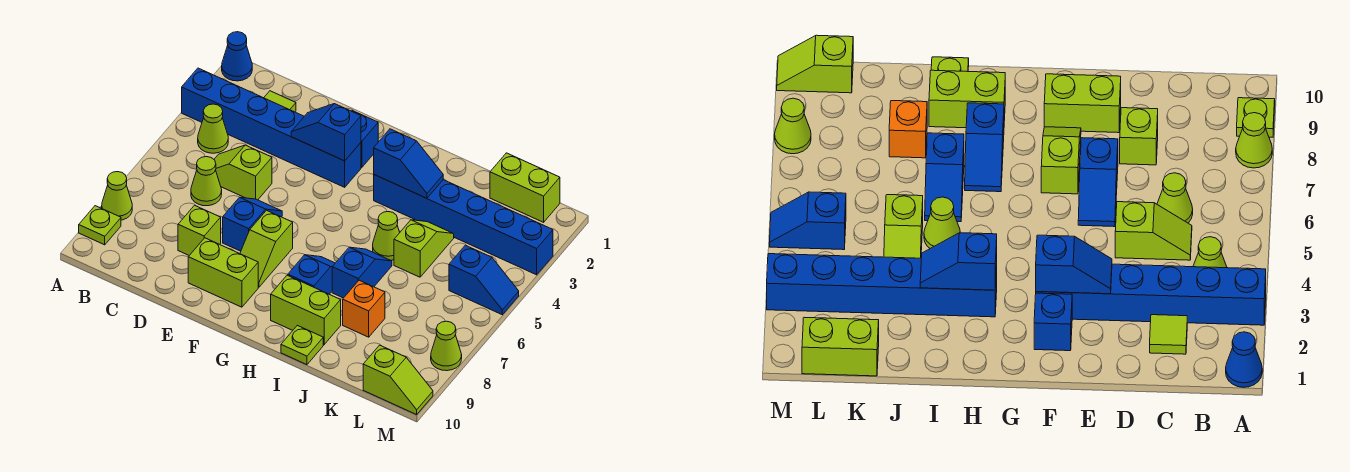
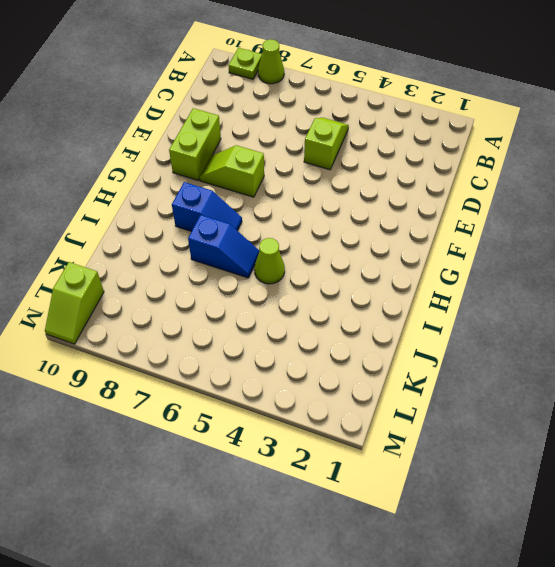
none -> blue 1x1 cone [222,32,252,81]
none -> blue 1x6 brick [182,68,361,187]
none -> lime 1x1 cone [198,104,228,153]

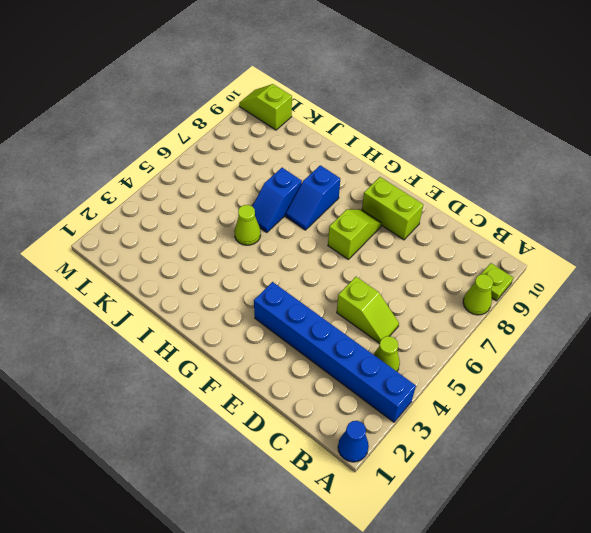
none -> lime 1x1 tile [264,91,296,112]
none -> lime 1x1 cone [191,157,222,206]
none -> lime 1x1 brick [178,205,221,255]

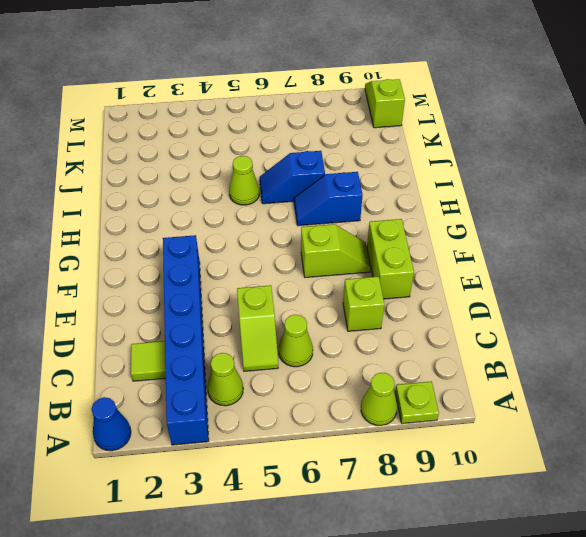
none -> blue 1x2 slope [223,197,282,251]
none -> blue 1x1 brick [352,111,378,167]
none -> blue 1x6 brick [374,175,553,275]

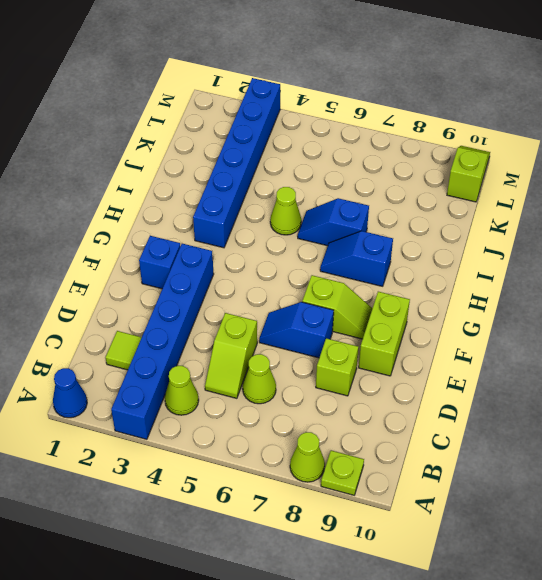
none -> lime 1x2 brick [271,275,341,345]
none -> lime 1x1 plate [281,325,323,365]
none -> lime 1x2 slope [394,220,454,277]

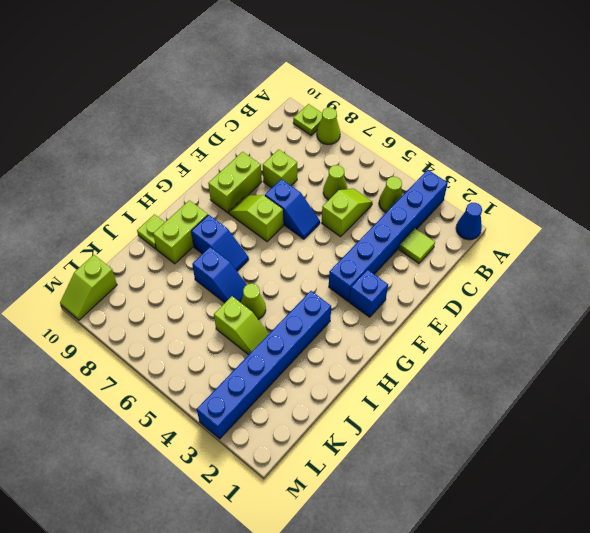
none -> orange 1x1 brick [343,280,385,337]
none -> lime 1x2 brick [490,153,560,222]
none -> blue 1x2 slope [449,245,519,315]

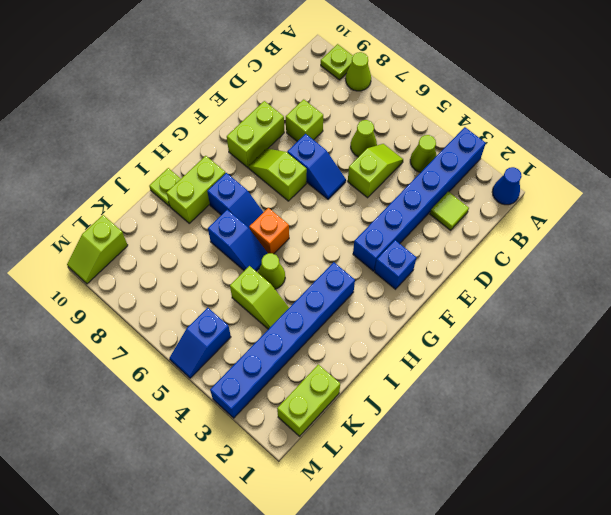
orange 1x1 brick [249,208,289,254] -> orange 1x1 brick moved to [343,280,385,337]
none -> lime 1x1 cone [431,321,462,371]
none -> blue 1x2 slope [291,104,361,161]
none -> blue 1x2 slope [374,129,443,198]

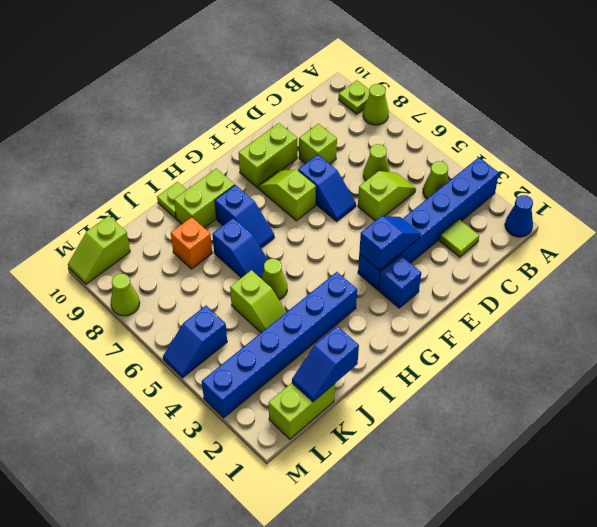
blue 1x2 slope [292,326,359,402] -> blue 1x2 slope moved to [374,129,443,198]

